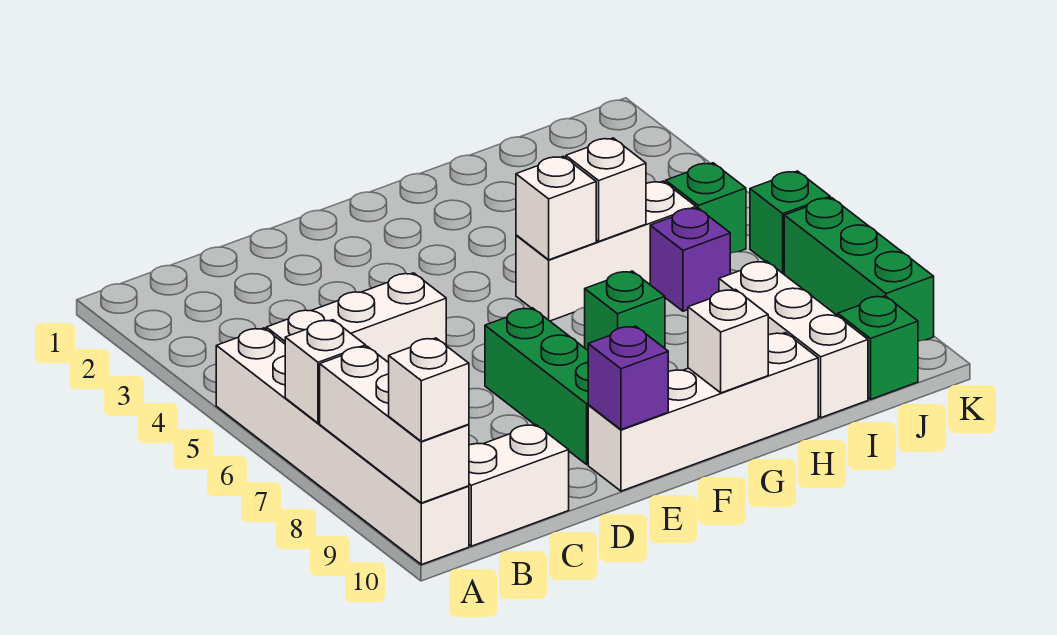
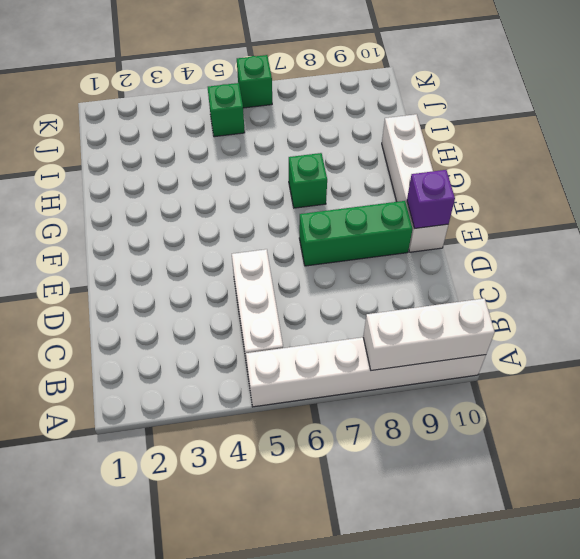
none -> white 1x2 brick [469,424,569,546]
none -> white 1x3 brick [516,181,696,321]
none -> purple 1x1 brick [650,208,730,311]

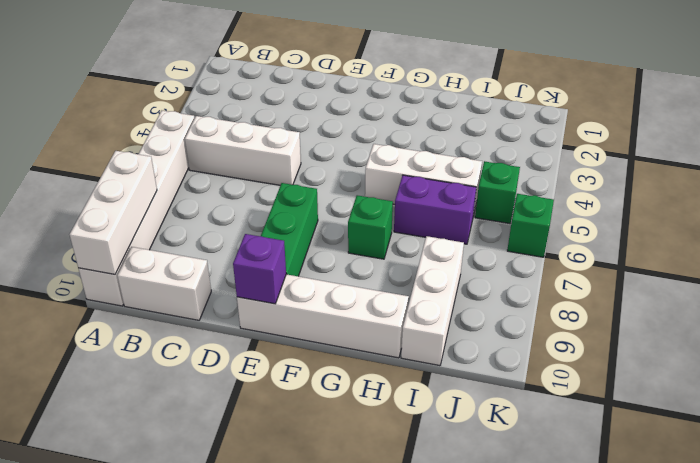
purple 1x2 brick [394,175,476,244] -> purple 1x1 brick [650,208,730,311]
none -> green 1x1 brick [838,296,918,399]
none -> green 1x3 brick [784,198,934,341]
none -> white 1x1 brick [285,320,366,423]

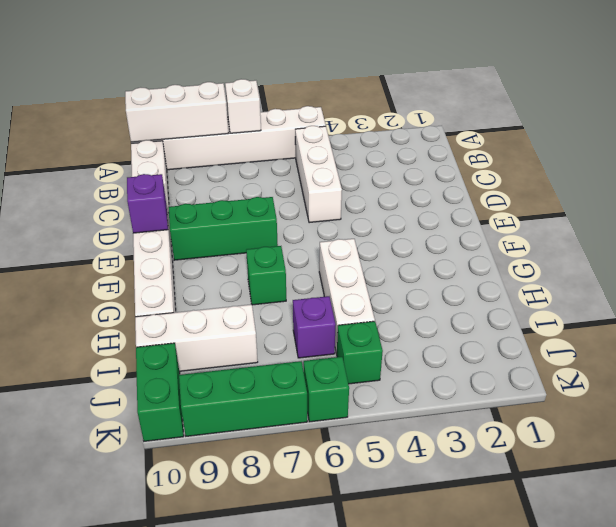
green 1x2 brick [136,343,184,441] -> green 1x1 brick [838,296,918,399]
none -> white 1x1 brick [516,156,596,260]
none -> white 1x1 brick [688,289,768,393]
none -> white 1x1 brick [566,138,646,241]

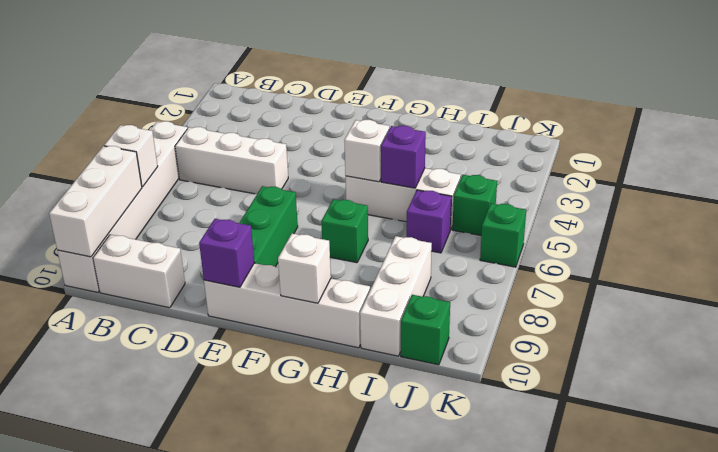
purple 1x1 brick [381,126,426,188] -> white 1x1 brick [566,138,646,241]
none -> green 1x3 brick [784,198,934,341]
none -> white 1x1 brick [389,338,469,441]

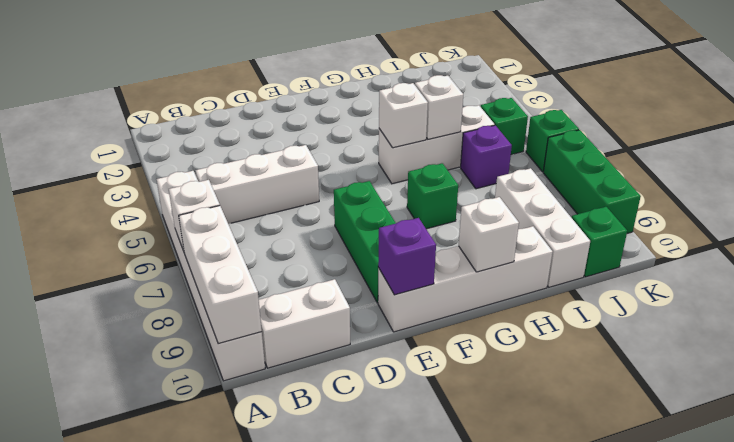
none -> white 1x1 brick [389,338,469,441]

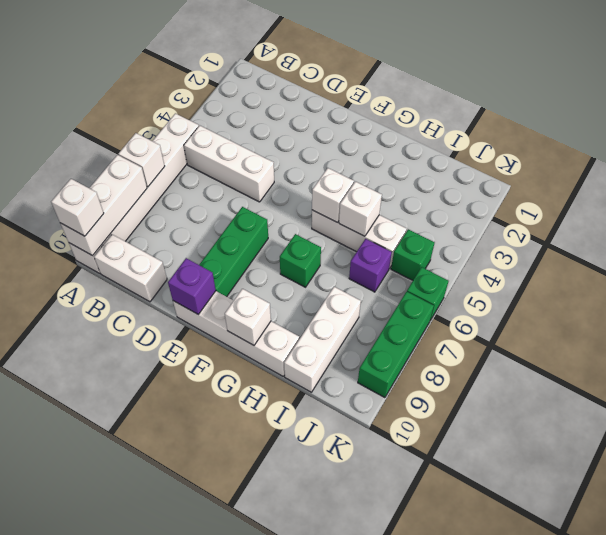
none -> green 1x1 brick [838,296,918,399]

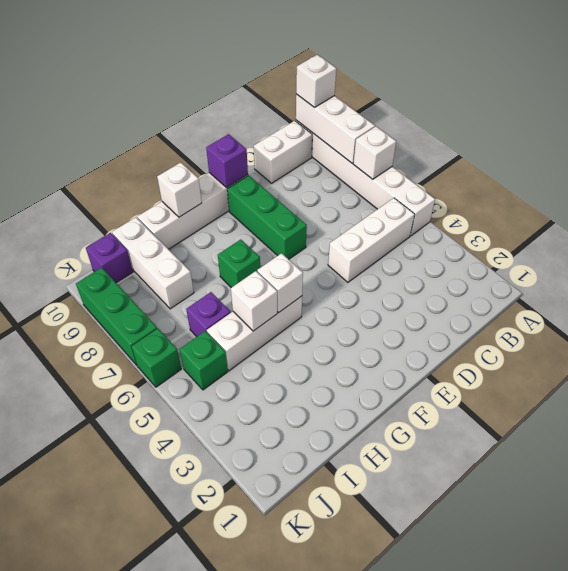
purple 1x1 brick [86,233,133,283] -> green 1x1 brick [838,296,918,399]

